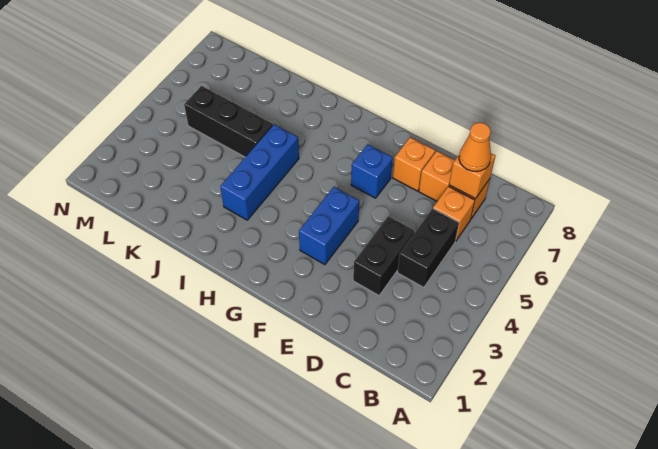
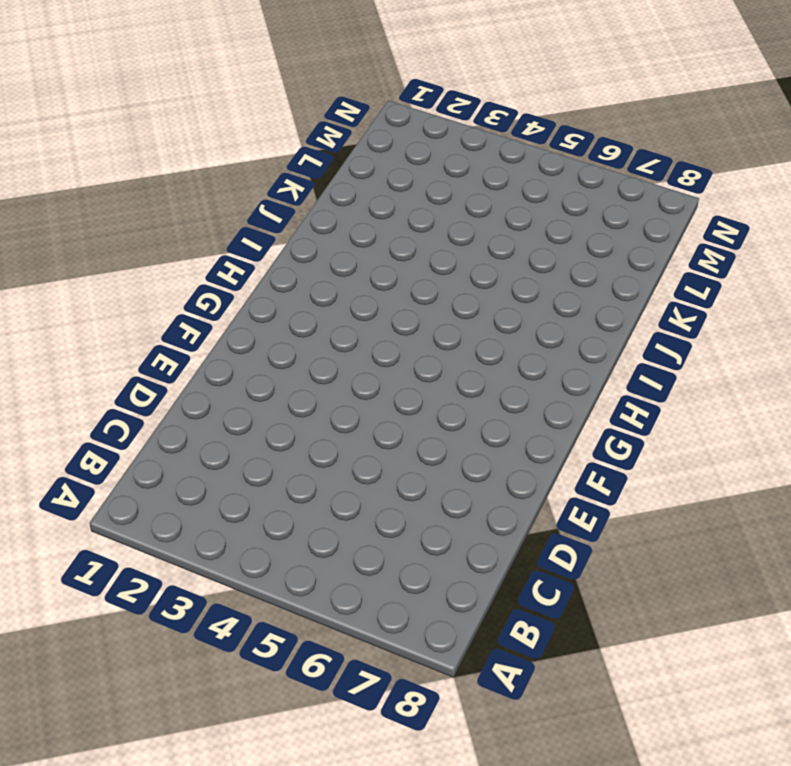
none -> black 1x2 brick [398,208,459,288]
none -> orange 1x1 brick [433,186,475,241]

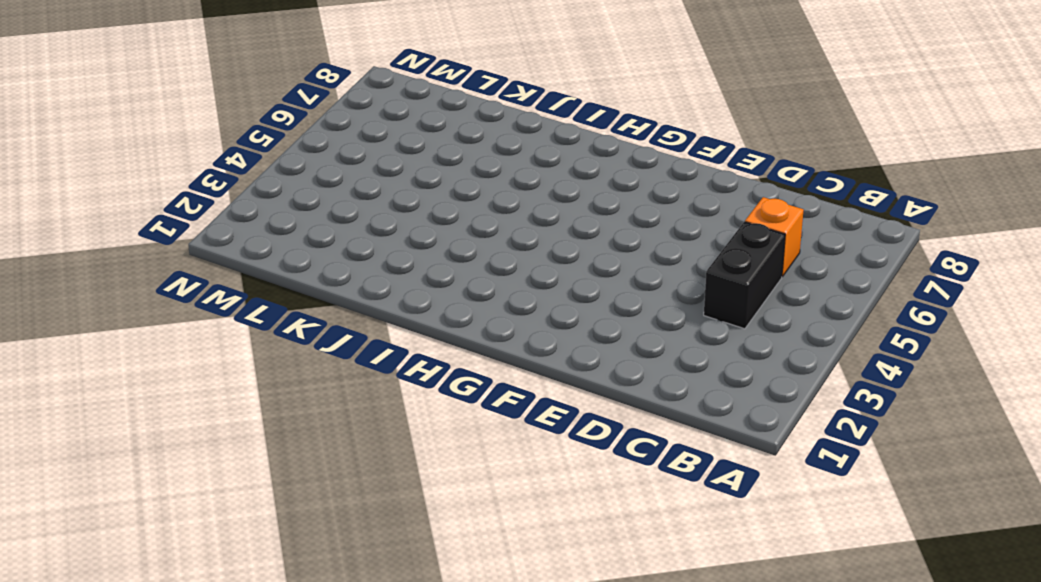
none -> orange 1x2 brick [419,151,490,218]
none -> black 1x2 brick [353,216,414,295]

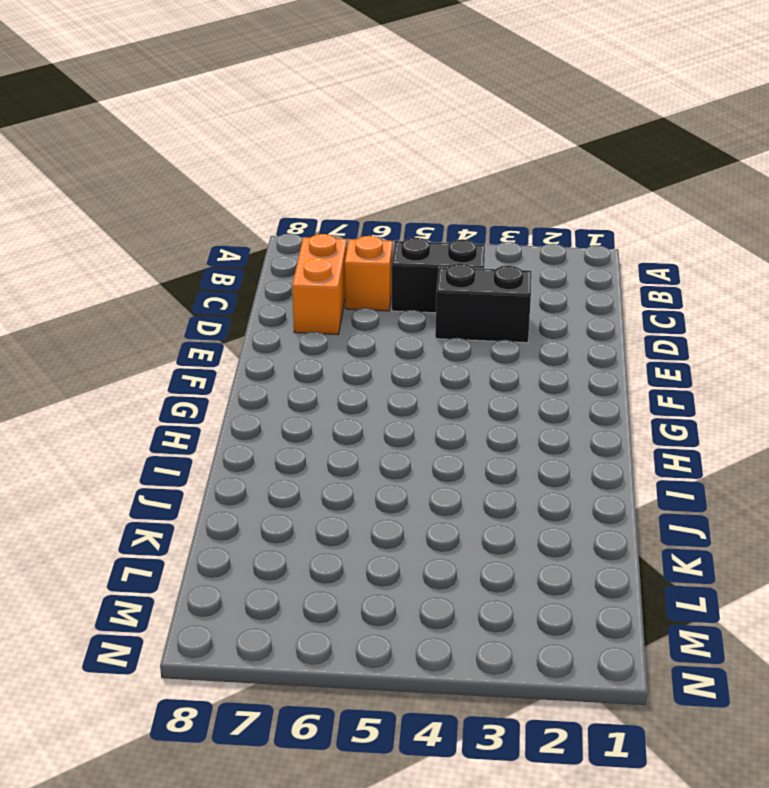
none -> orange 1x1 brick [393,137,435,191]
none -> blue 1x2 brick [299,187,359,265]

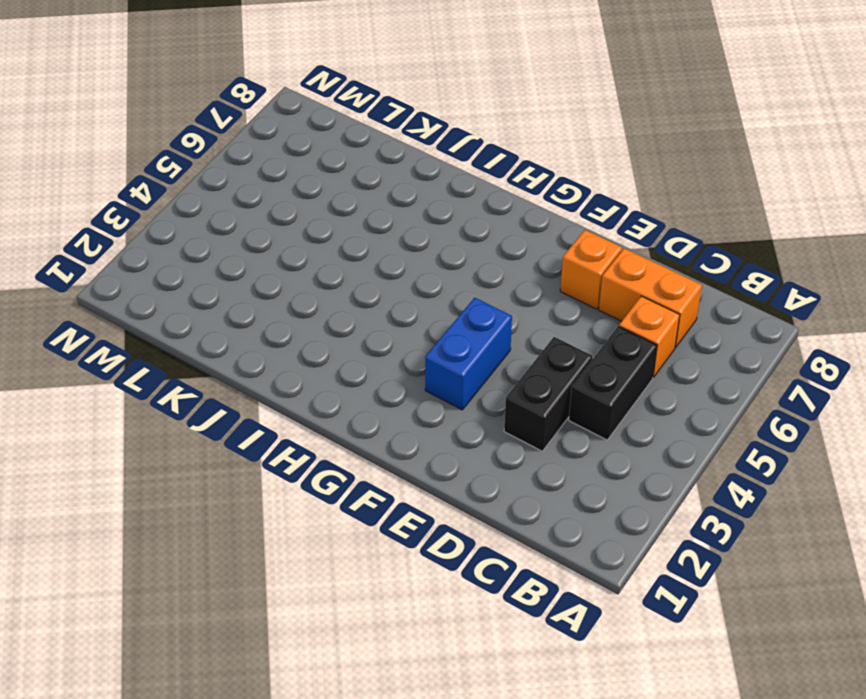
none -> blue 1x1 brick [351,144,393,198]
none -> blue 1x3 brick [220,124,299,220]

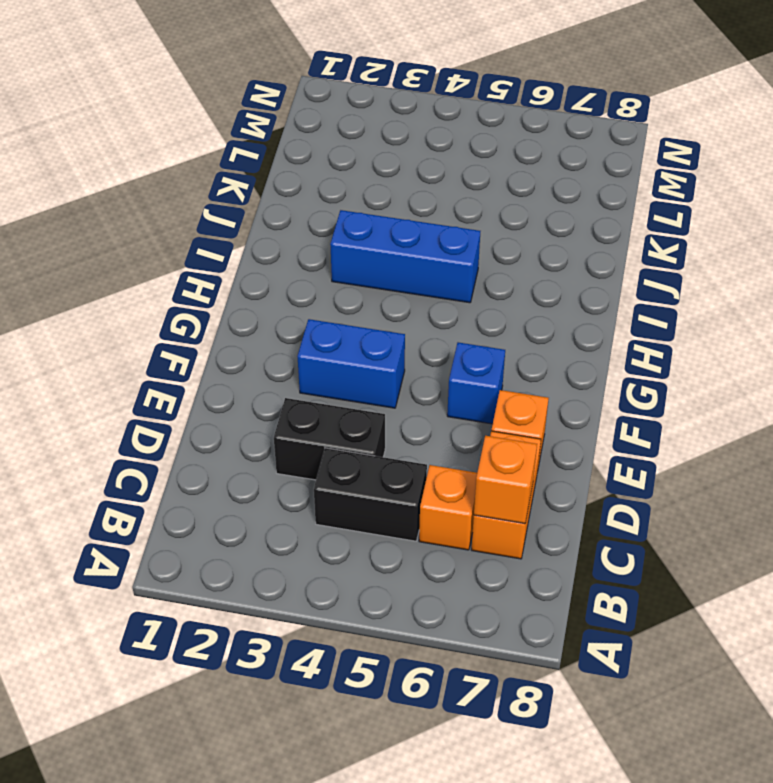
none -> black 1x3 brick [184,86,273,157]
none -> orange 1x1 cone [459,123,491,172]

